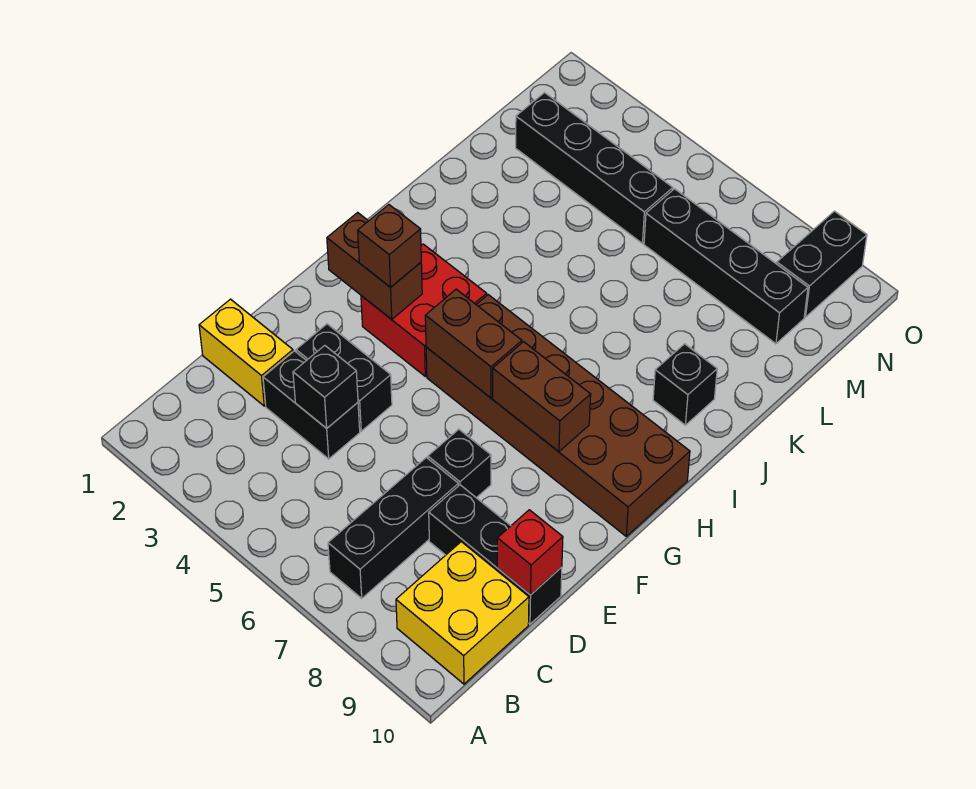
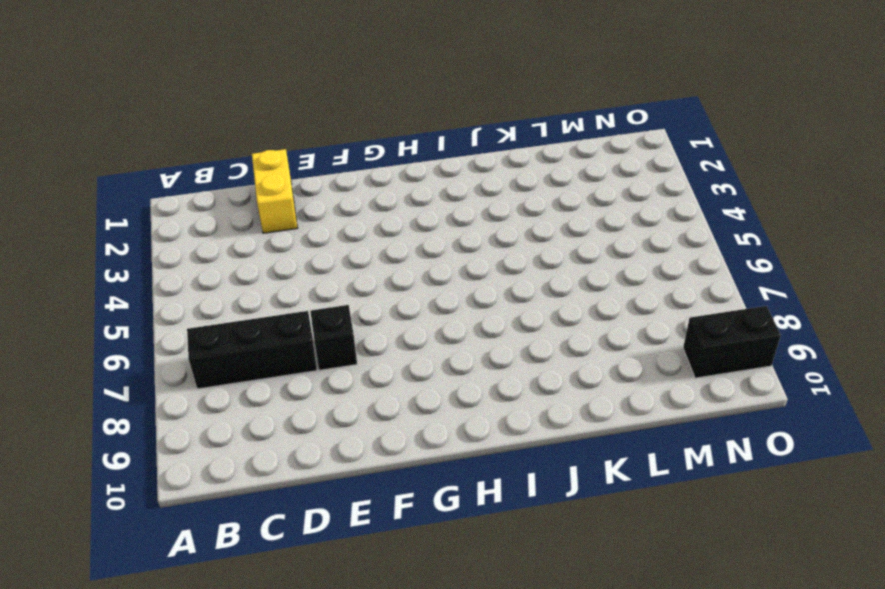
none -> yellow 2x2 brick [396,542,529,684]
none -> black 1x2 brick [263,351,360,459]
none -> black 1x3 brick [429,485,562,624]

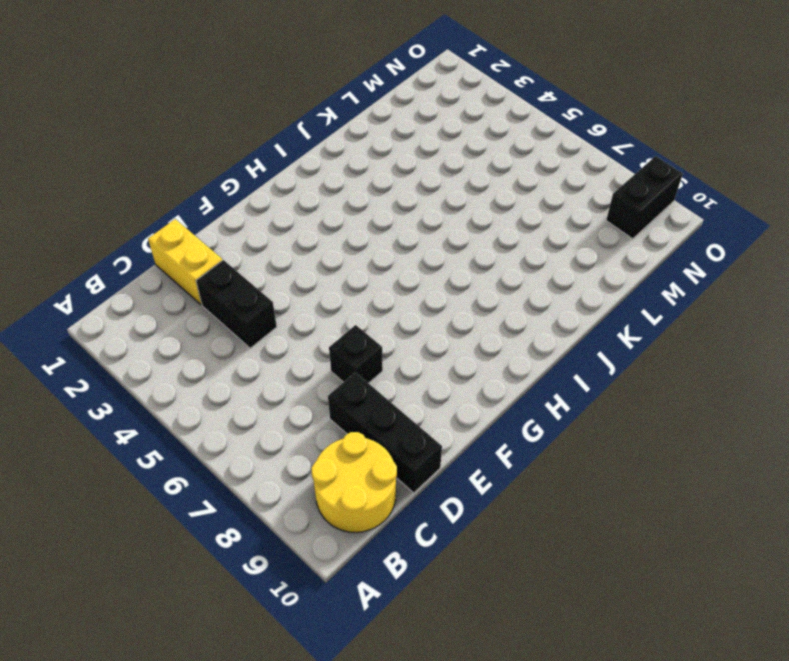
yellow 2x2 round brick [312,432,397,532] -> yellow 2x2 brick [396,542,529,684]
none -> black 1x3 brick [328,458,458,598]
none -> black 1x2 brick [296,324,392,431]
none -> red 2x2 brick [361,244,487,376]

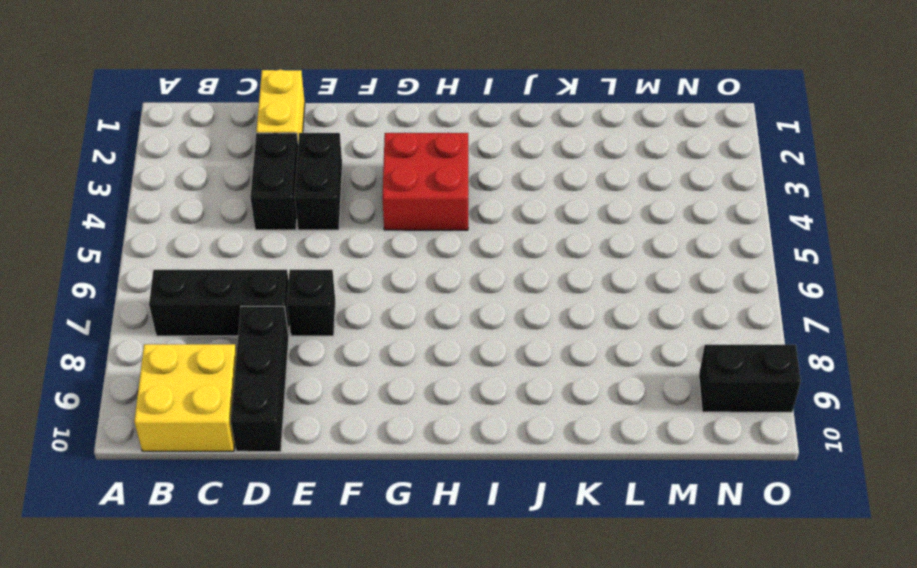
none -> brown 2x6 brick [426,295,690,536]
none -> black 1x1 brick [653,344,717,425]
none -> black 1x4 brick [516,93,673,243]

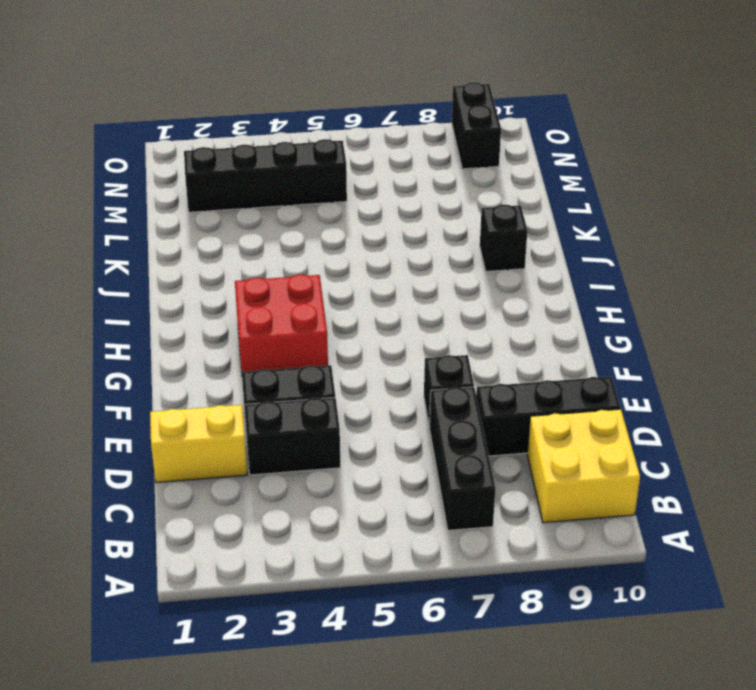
none -> brown 2x6 brick [426,295,690,536]
none -> black 1x4 brick [644,189,808,344]
none -> black 1x1 brick [293,346,358,428]

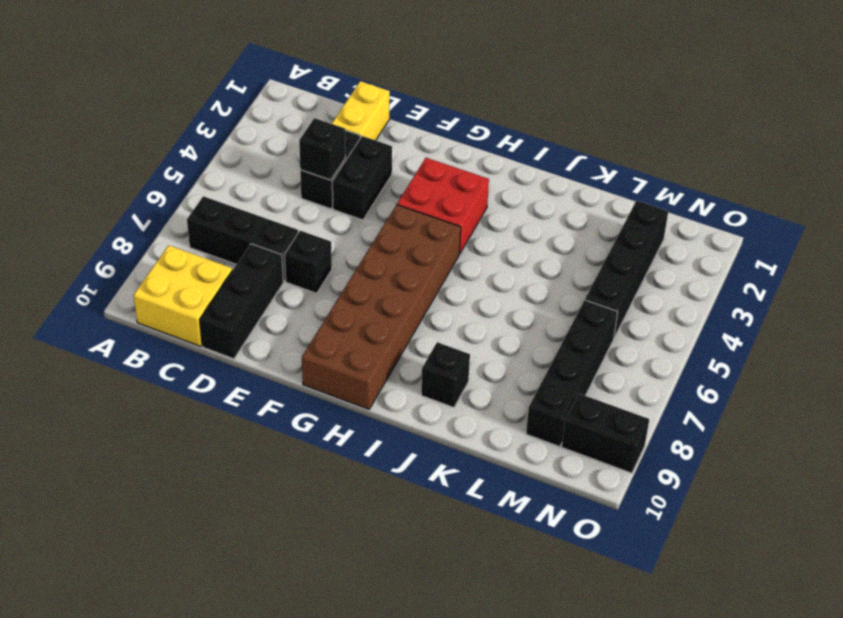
none -> red 1x1 brick [497,510,563,595]
none -> brown 1x2 brick [327,212,422,319]
none -> brown 1x2 brick [425,289,522,398]

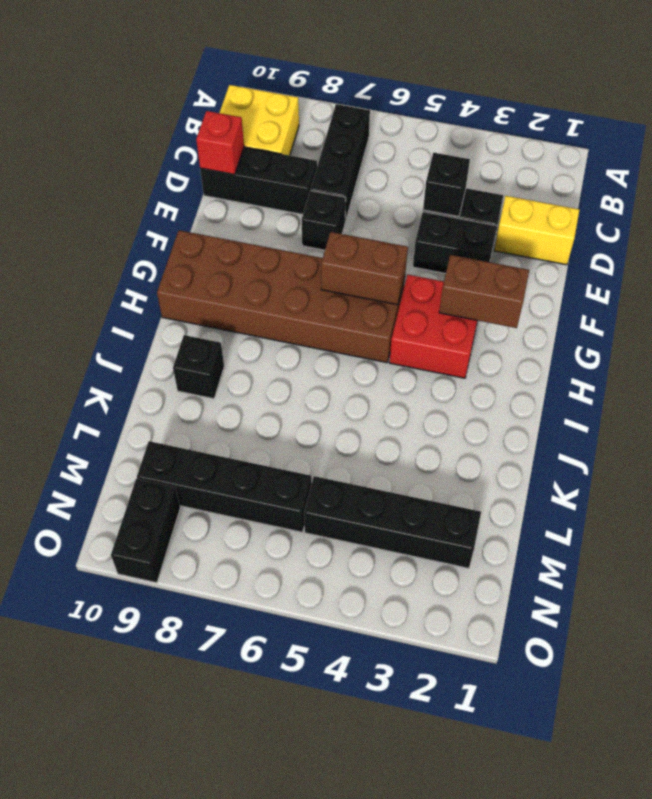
none -> brown 1x2 brick [493,342,591,452]
none -> brown 1x1 brick [358,205,421,287]

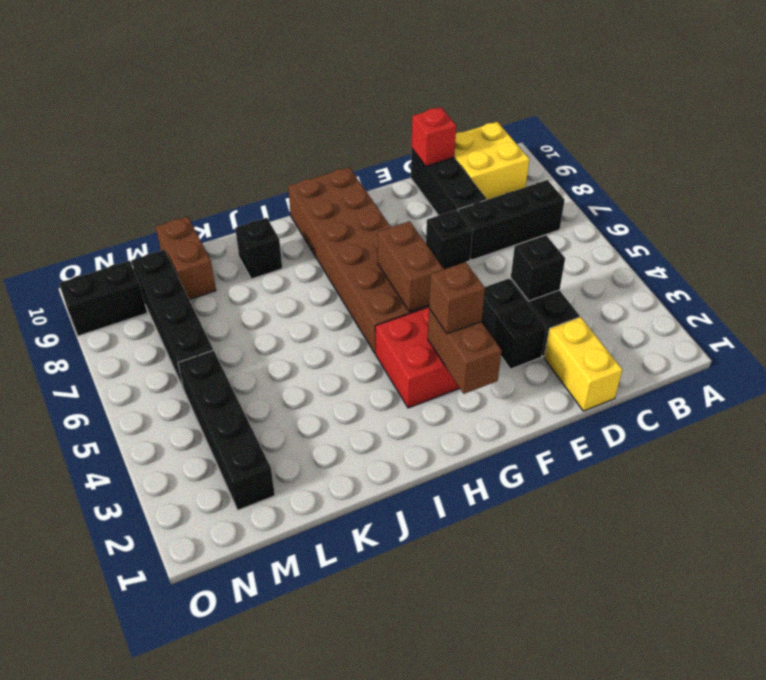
brown 1x2 brick [156,217,216,299] -> brown 1x2 brick moved to [493,342,591,452]

